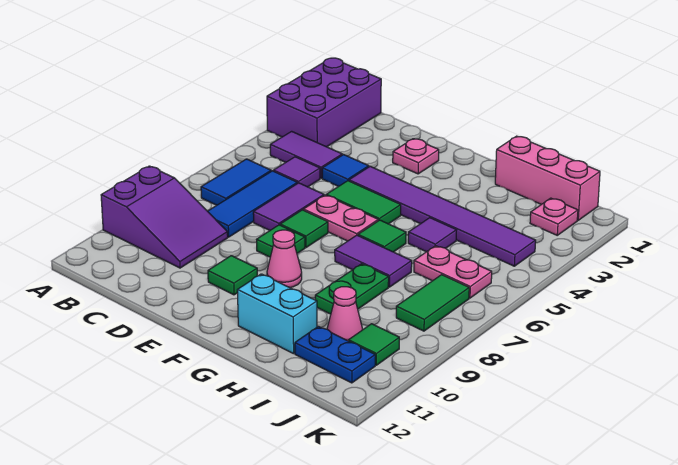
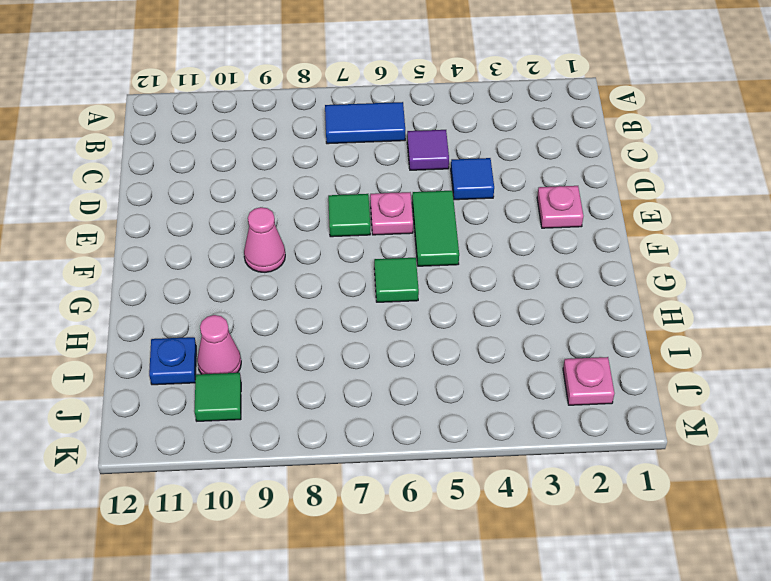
pink 1x1 plate [370,192,413,235] -> pink 1x2 plate [303,195,378,241]
blue 1x1 plate [149,337,196,385] -> blue 1x2 plate [295,326,375,383]
none -> purple 2x3 brick [267,58,381,147]
none -> purple 2x3 slope [101,166,228,268]
none -> purple 1x2 tile [270,131,342,178]

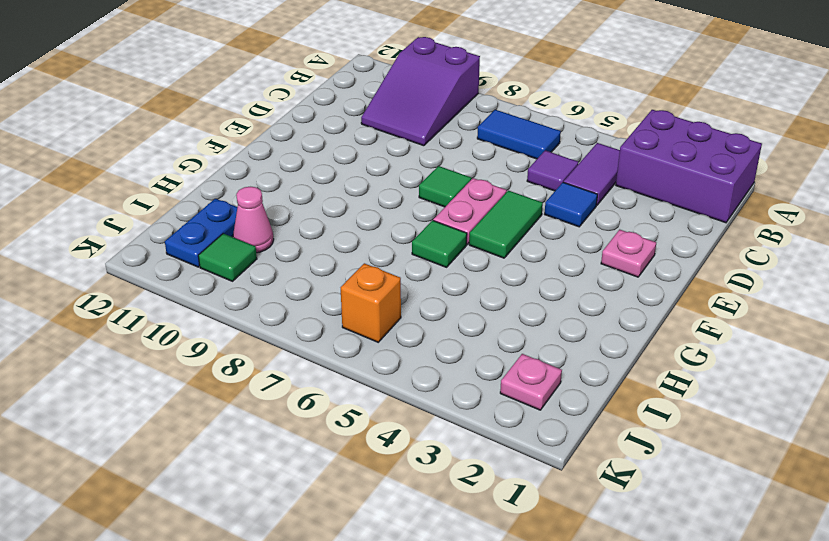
orange 1x1 brick [341,263,401,342] -> pink 1x2 plate [414,246,492,298]
none -> blue 1x3 tile [208,171,297,237]
none -> purple 1x2 tile [253,183,324,230]
none -> purple 1x6 tile [349,166,536,266]

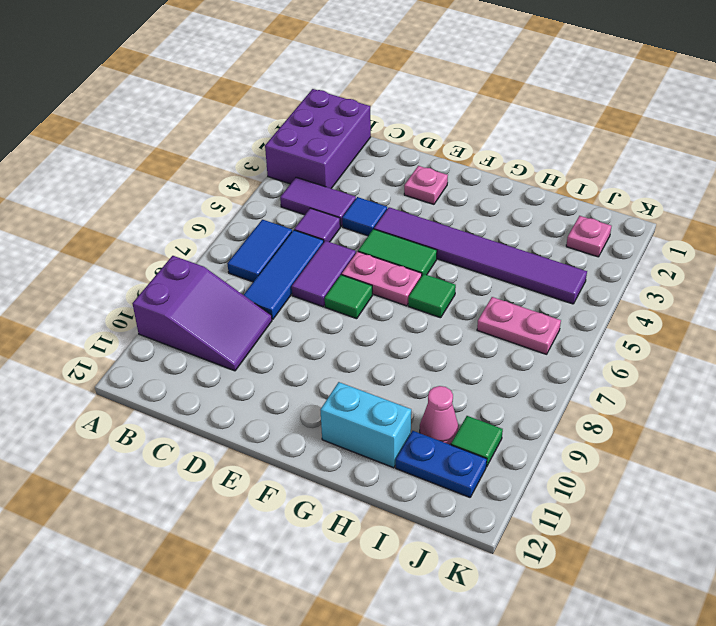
none -> green 1x1 tile [257,225,305,257]
none -> green 1x1 tile [208,256,257,295]
none -> pink 1x1 cone [267,230,302,288]

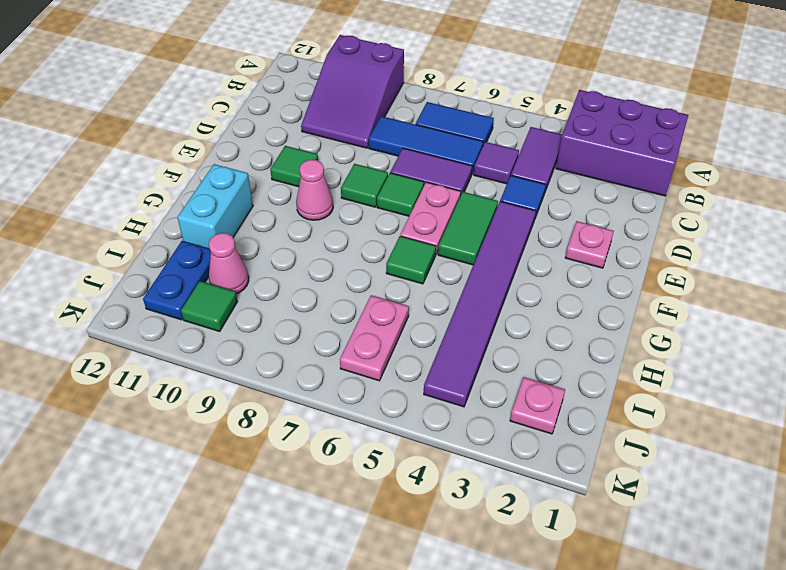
none -> purple 1x2 tile [335,235,412,287]
none -> pink 1x3 brick [495,136,600,220]
none -> purple 1x1 tile [408,218,457,252]

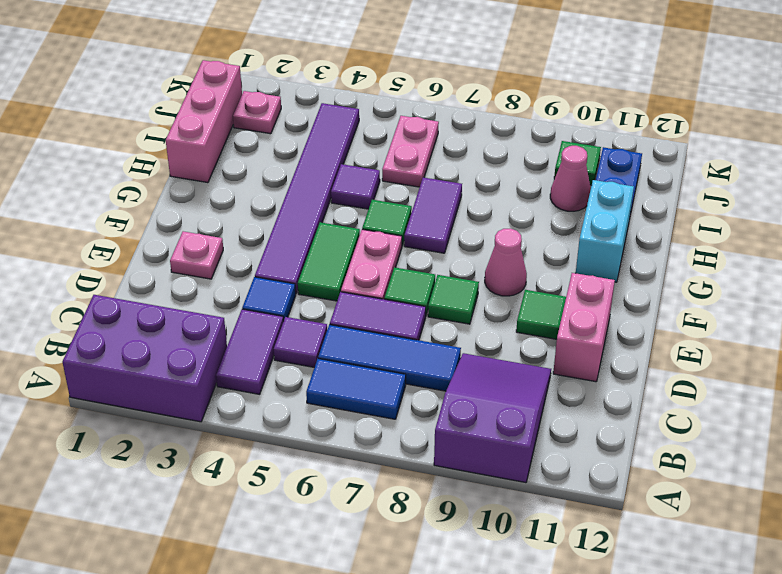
pink 1x2 brick [553,273,615,382] -> none
none -> green 1x2 plate [315,264,389,314]
none -> green 1x2 tile [396,275,469,331]

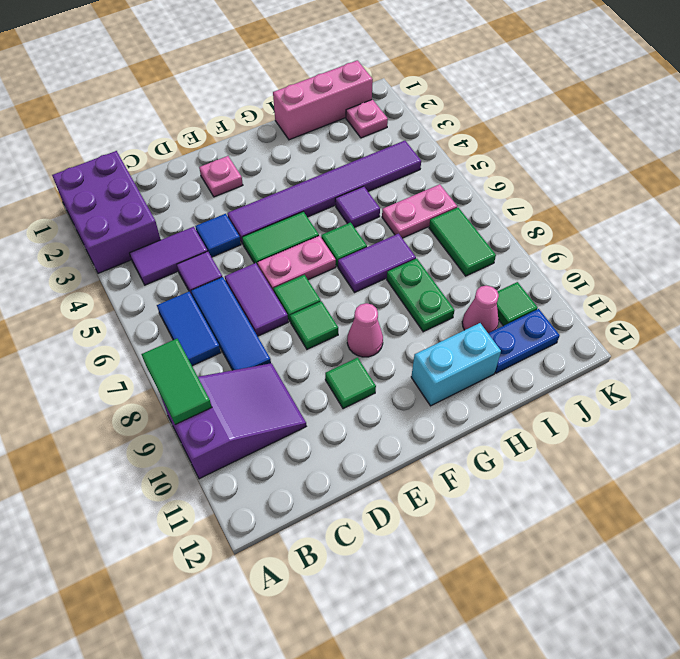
green 1x2 tile [141,339,212,424] -> none

